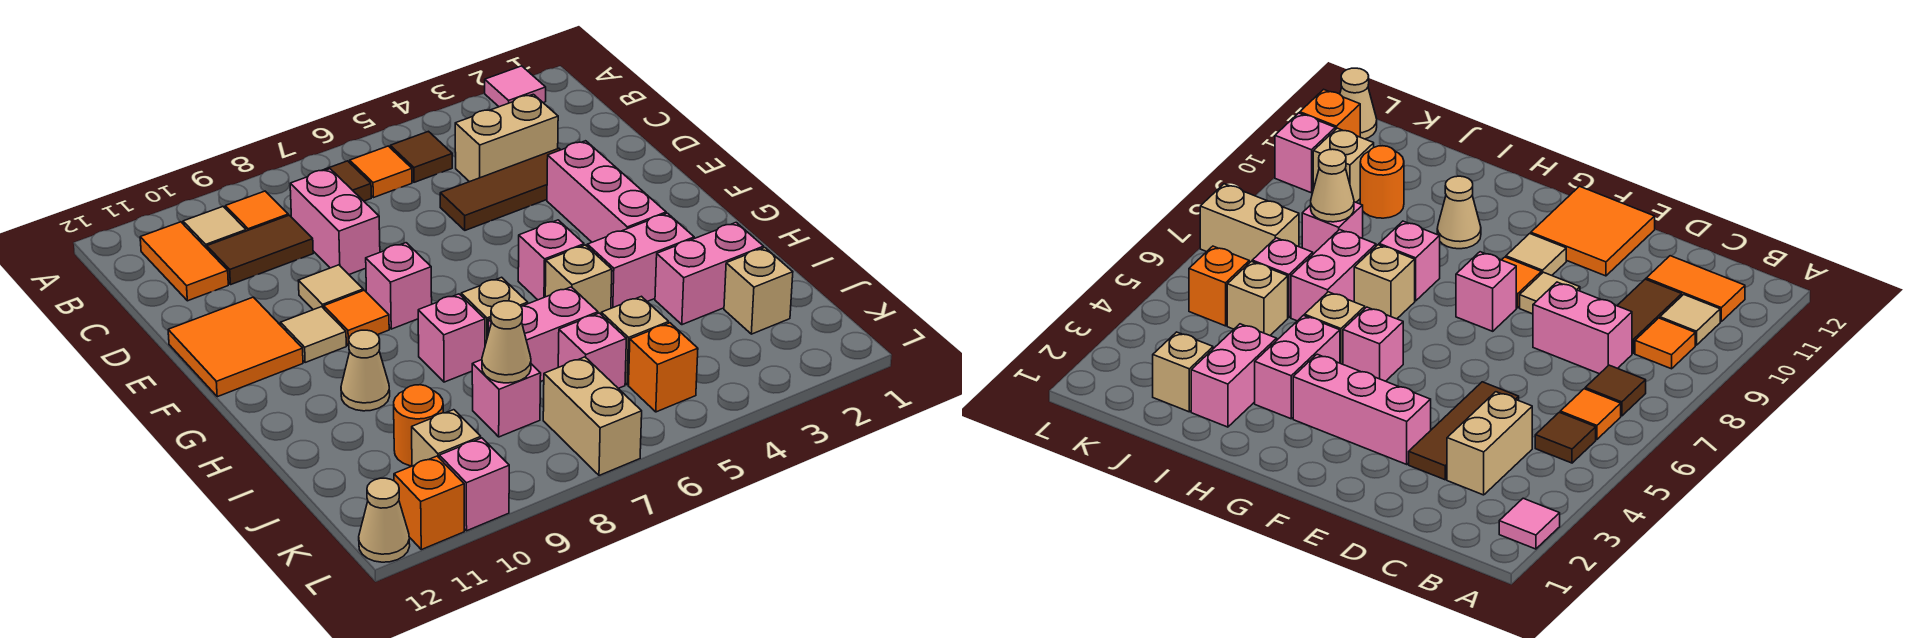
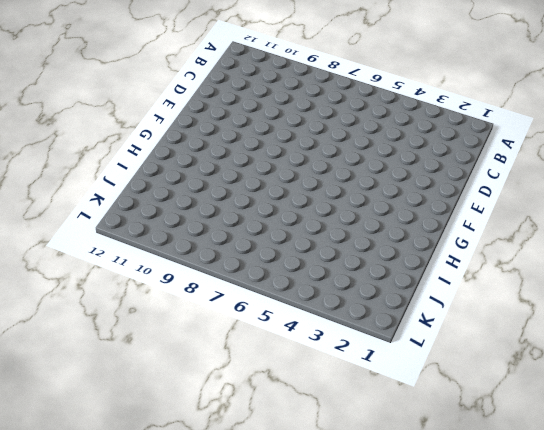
none -> pink 1x1 tile [485,66,546,107]
none -> brown 1x1 tile [390,131,452,182]
none -> orange 1x1 tile [350,146,412,198]
none -> brown 1x1 tile [322,161,371,201]

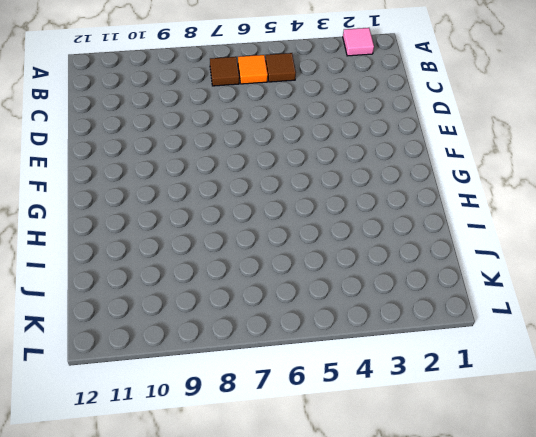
none -> orange 1x1 tile [225,191,288,231]
none -> tan 1x1 tile [183,206,246,248]
none -> orange 1x2 tile [140,222,228,301]
none -> tan 1x2 brick [455,94,558,182]

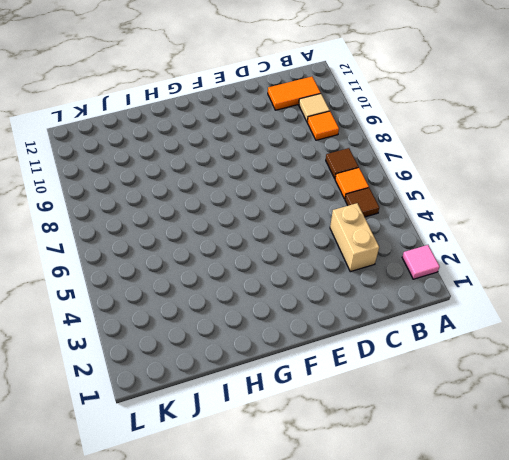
none -> pink 1x2 brick [290,169,380,274]
none -> brown 1x2 tile [207,215,313,285]
none -> brown 1x3 tile [440,148,560,230]
none -> pink 1x3 brick [547,141,666,242]

